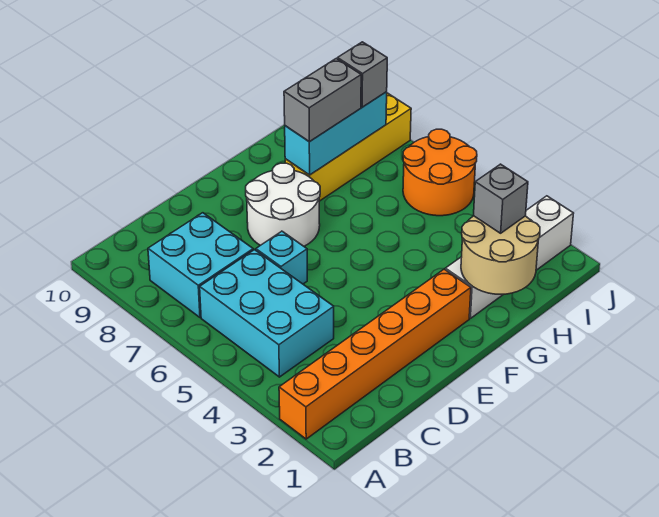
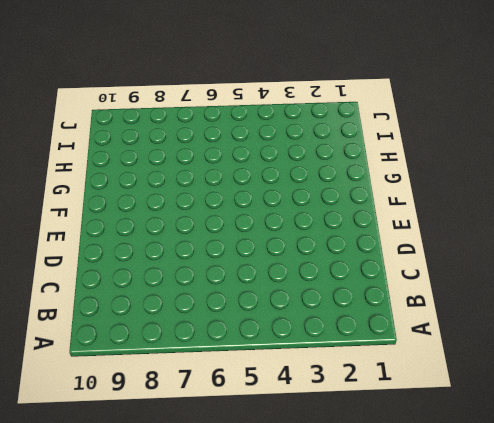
none -> orange 1x6 brick [279,269,471,439]
none -> cyan 2x3 brick [200,250,334,377]
none -> cyan 2x2 brick [148,213,253,317]

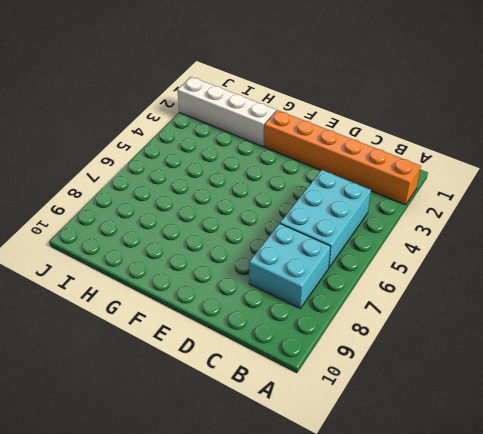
none -> cyan 1x1 brick [256,231,307,284]
none -> white 2x2 round brick [246,163,320,246]
none -> yellow 1x4 brick [285,93,411,201]

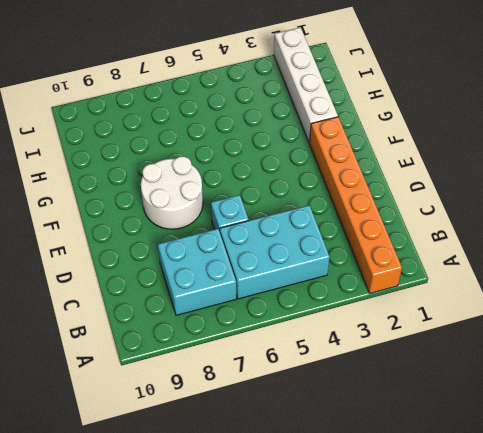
none -> yellow 1x4 brick [285,93,411,201]
none -> orange 2x2 round brick [403,129,477,216]
none -> tan 2x2 round brick [461,216,540,294]

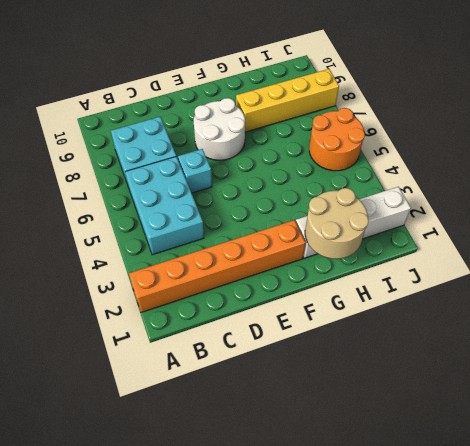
none -> cyan 1x3 brick [285,92,387,175]
none -> grey 1x2 brick [284,59,361,142]
none -> grey 1x1 brick [474,164,528,233]

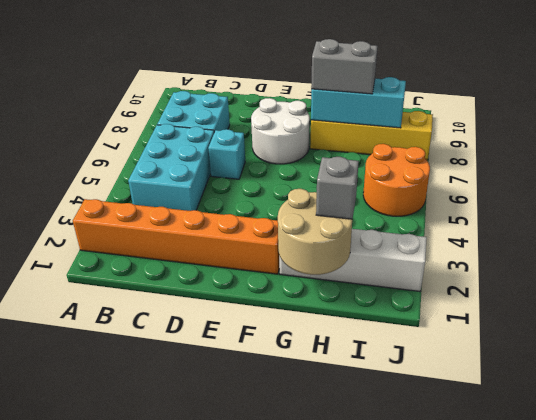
none -> grey 1x1 brick [338,42,387,107]

